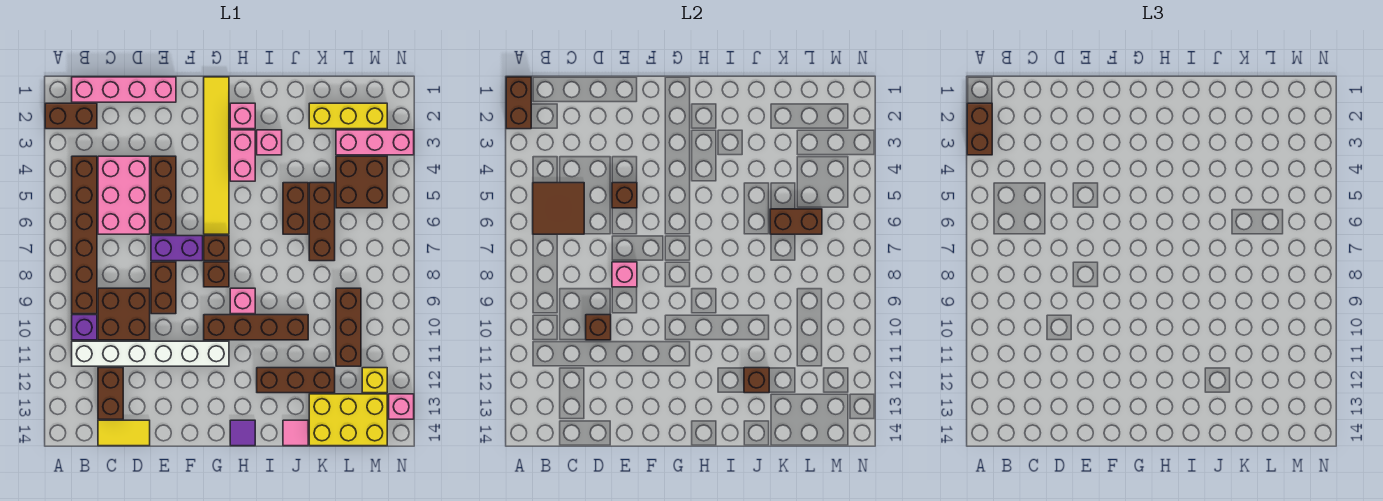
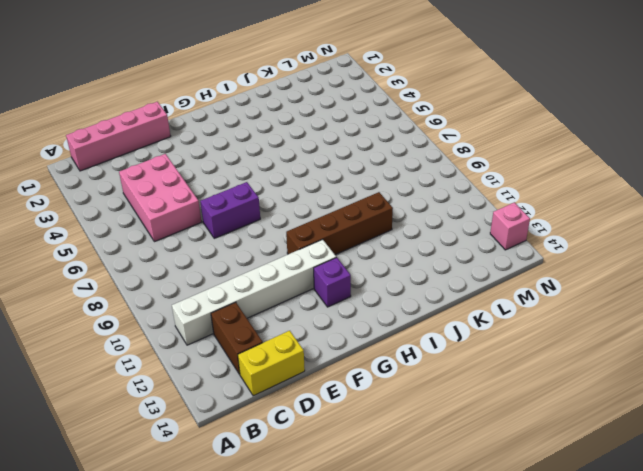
yellow 1x2 brick [238,331,305,396] -> yellow 1x2 tile [98,420,150,446]
purple 1x1 brick [314,257,351,307] -> purple 1x1 brick moved to [72,315,97,340]
none -> brown 1x2 brick [45,103,97,129]
none -> brown 1x6 brick [72,156,97,314]
none -> brown 2x2 brick [98,288,150,340]
none -> brown 1x3 brick [151,156,176,234]

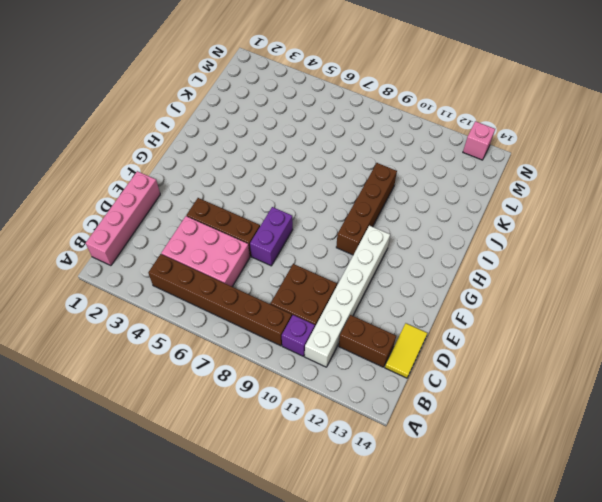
none -> brown 1x2 brick [45,103,97,129]
none -> brown 1x2 brick [151,262,176,314]
none -> yellow 1x6 tile [204,77,229,234]
none -> brown 1x1 brick [204,236,229,261]

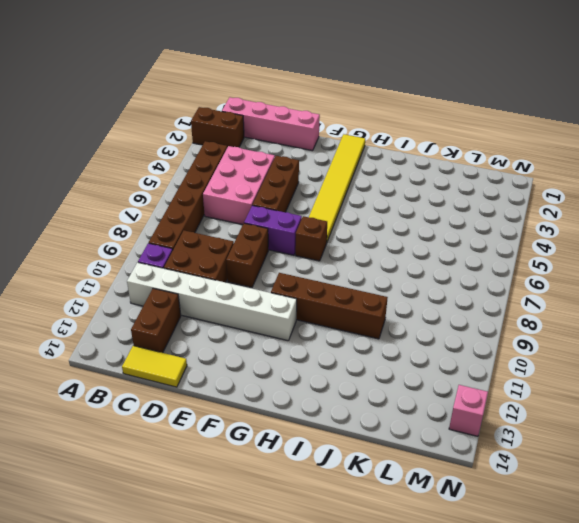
none -> brown 1x1 brick [204,262,229,287]
none -> pink 1x1 brick [230,103,255,129]
none -> pink 1x2 brick [230,130,255,181]
none -> pink 1x1 brick [230,288,255,314]

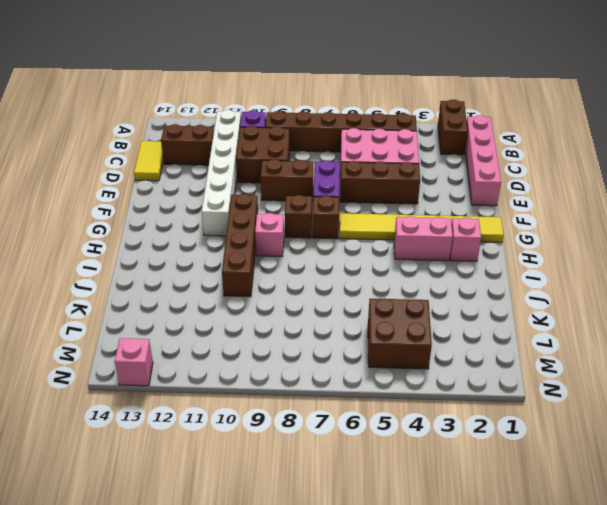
none -> purple 1x1 tile [230,420,255,446]
none -> pink 1x1 brick [257,130,282,155]
none -> brown 1x3 brick [257,368,335,393]
none -> brown 1x2 brick [283,183,308,234]

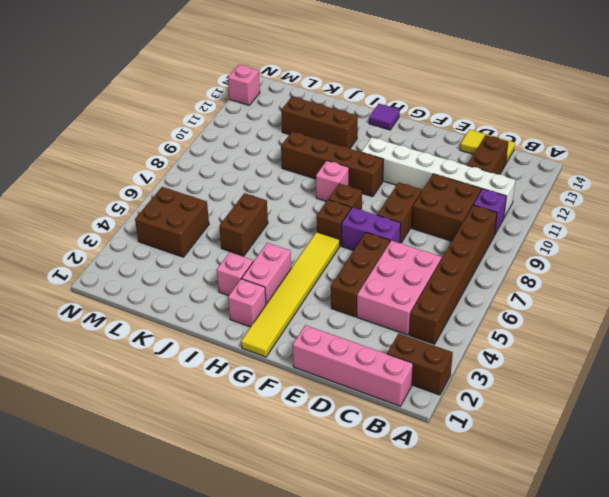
none -> pink 1x1 tile [283,420,308,446]
none -> yellow 1x3 brick [309,103,387,129]
none -> brown 1x3 brick [309,183,335,261]
none -> yellow 2x3 brick [309,394,387,446]

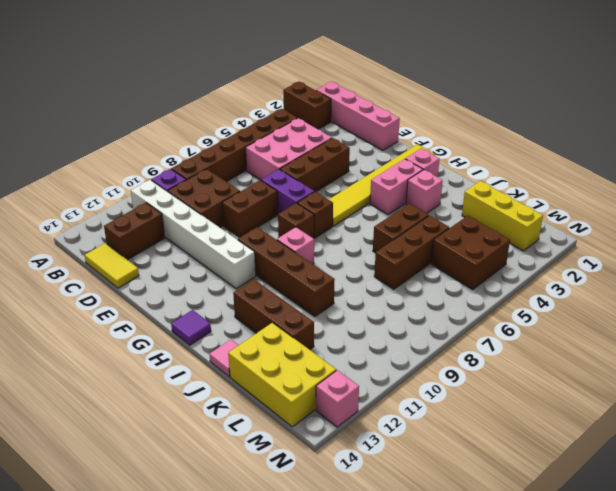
none -> pink 1x3 brick [336,130,414,155]
none -> brown 1x3 brick [336,288,361,366]
none -> yellow 1x1 brick [362,368,387,393]
none -> brown 1x2 brick [506,77,531,129]

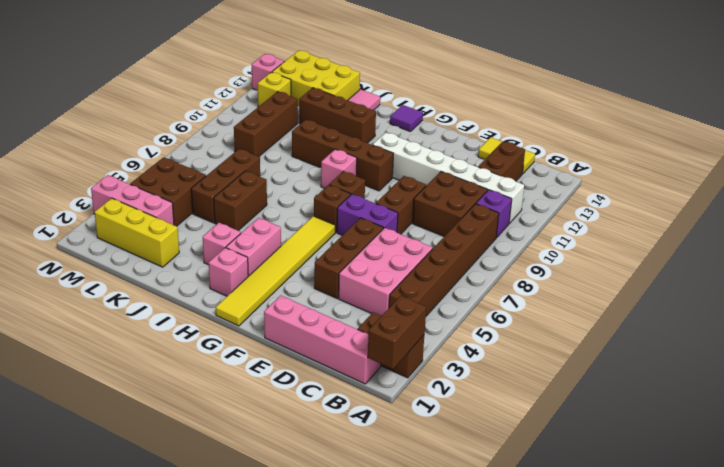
none -> brown 2x2 tile [533,183,584,234]
none -> brown 1x1 brick [586,315,611,340]
none -> brown 1x1 brick [612,183,637,208]
none -> pink 1x1 brick [612,262,637,287]

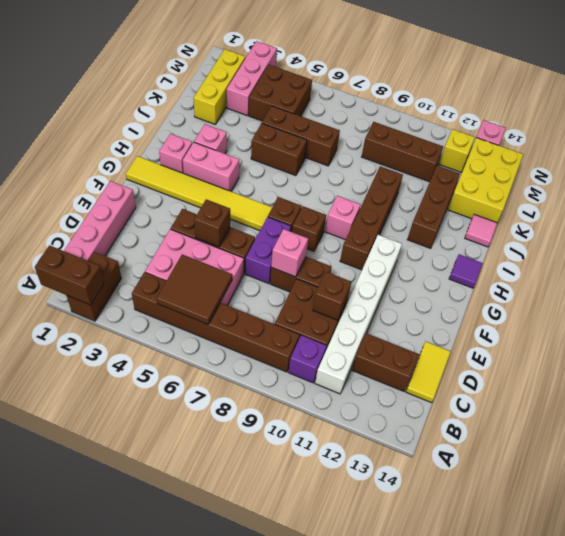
none -> brown 1x1 brick [744,368,769,393]
none -> brown 1x2 brick [770,209,822,234]
none -> brown 1x2 brick [967,103,992,155]

